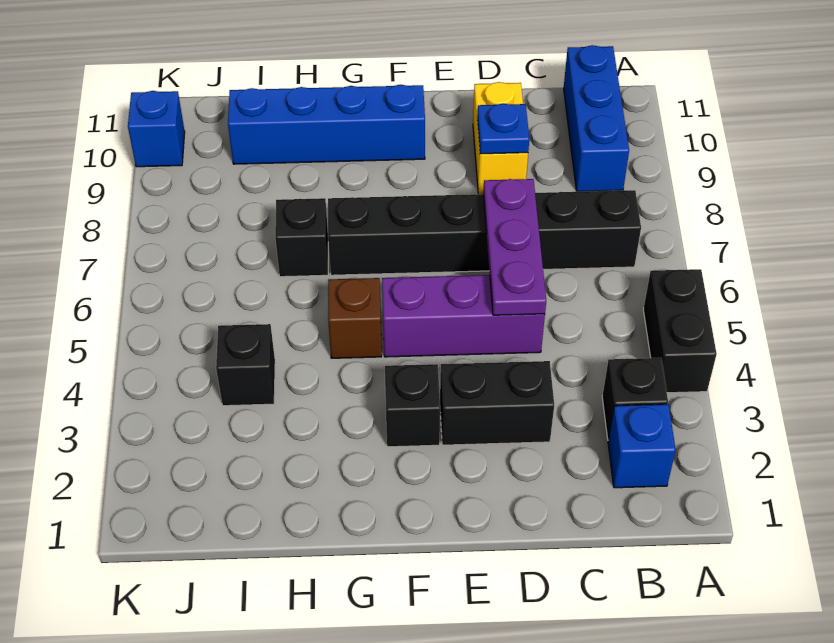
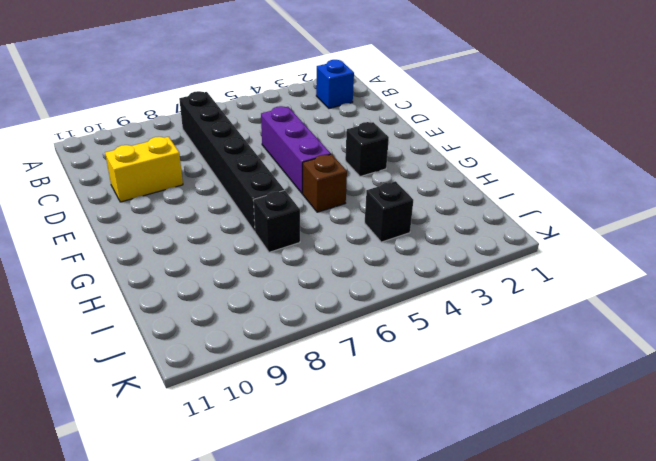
none -> black 1x2 brick [643,269,717,393]
none -> black 1x1 brick [602,358,668,440]
none -> blue 1x3 brick [564,45,629,192]

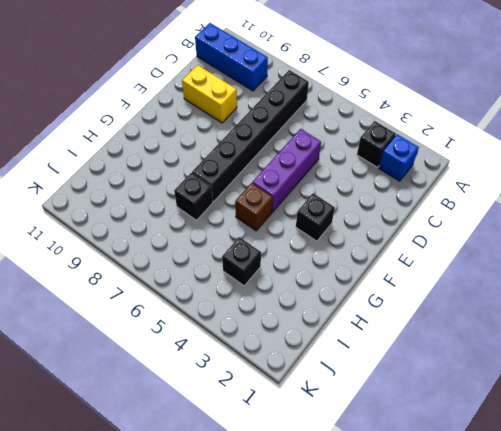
none -> black 1x2 brick [643,269,717,393]
none -> black 1x2 brick [440,361,554,445]
none -> blue 1x4 brick [228,85,425,164]

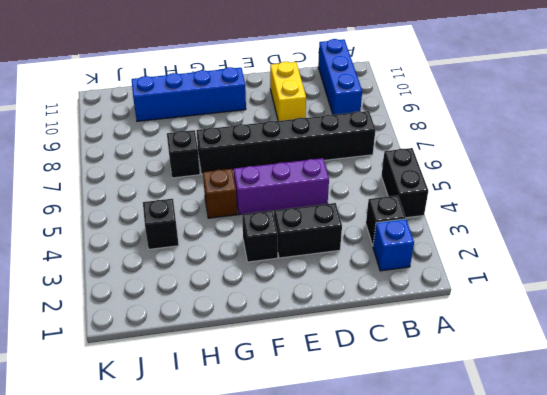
none -> blue 1x1 brick [128,91,185,167]
none -> purple 1x3 plate [483,179,546,315]
none -> blue 1x1 plate [477,103,529,154]

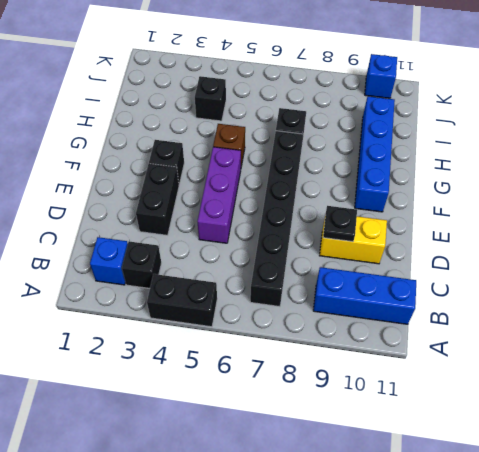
black 1x1 plate [323,206,357,242] -> blue 1x1 plate [477,103,529,154]
none -> purple 1x3 plate [483,179,546,315]

